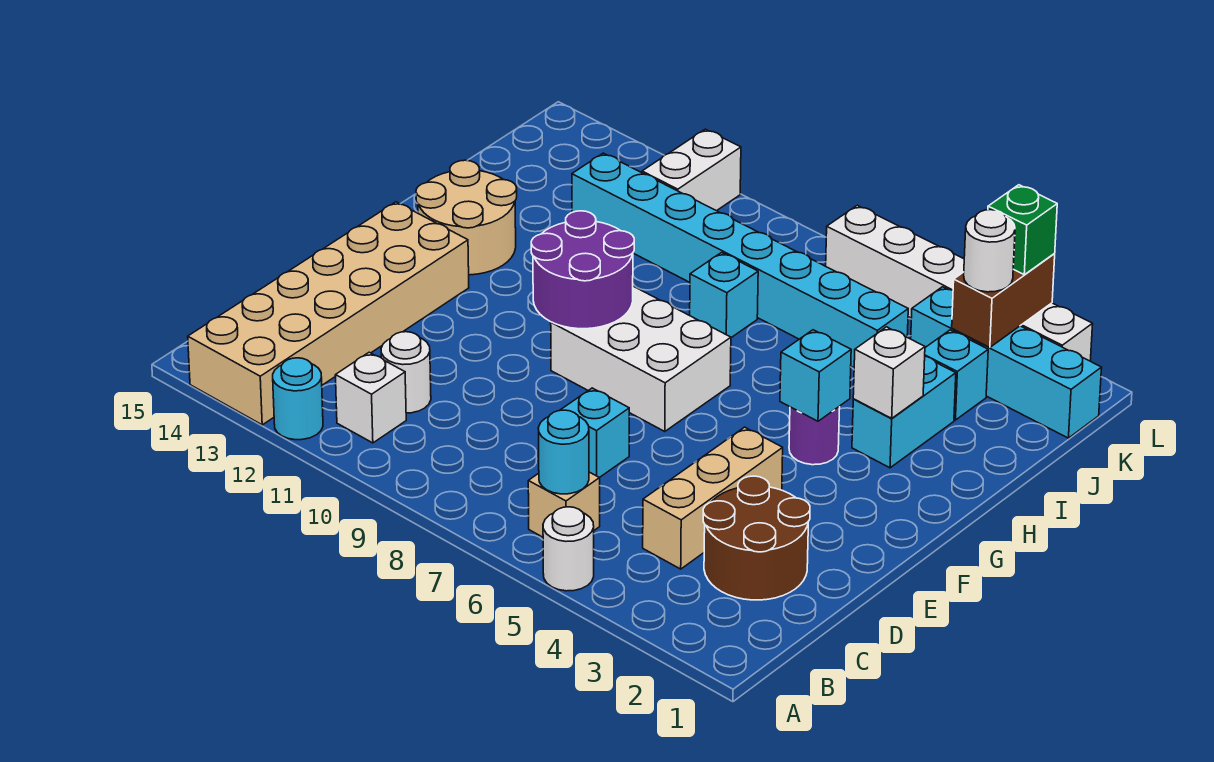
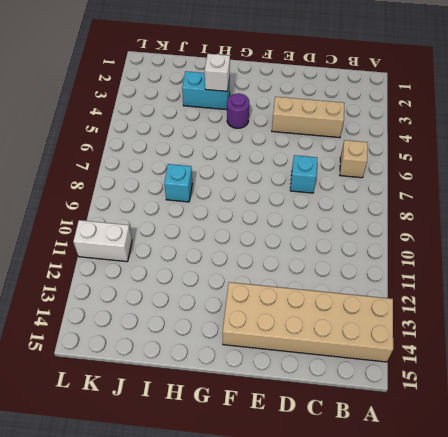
none -> white 1x1 round brick [543,507,594,591]
none -> cyan 1x1 round brick [273,358,323,440]
none -> white 1x1 brick [335,352,406,443]

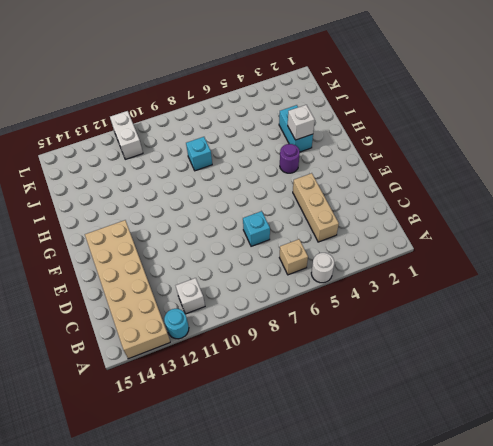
none -> brown 2x2 round brick [703,476,810,600]
none -> white 1x1 round brick [381,332,431,413]
none -> white 2x3 brick [551,286,731,432]

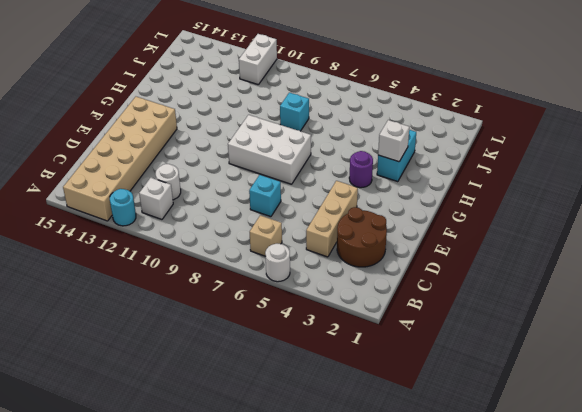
none -> tan 2x2 round brick [416,160,517,275]
none -> cyan 1x1 brick [925,330,988,420]
none -> cyan 1x8 brick [572,153,908,367]

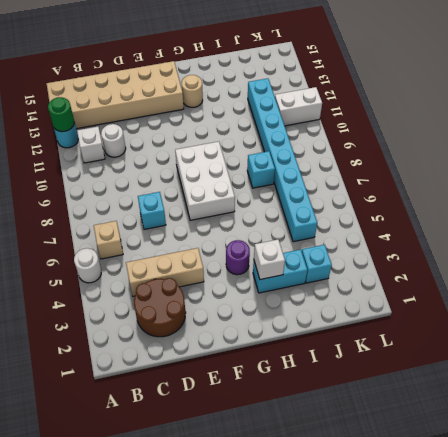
green 1x1 round brick [48,97,74,132] -> none
tan 1x1 round brick [182,75,203,107] -> tan 2x2 round brick [416,160,517,275]
none -> cyan 1x4 brick [911,287,1102,438]
none -> white 1x6 brick [826,205,1093,361]
none -> cyan 1x1 round brick [538,410,589,494]

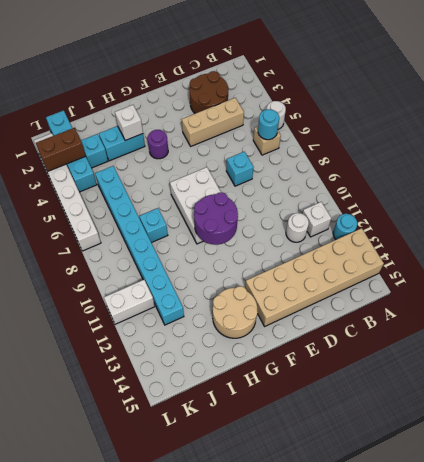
none -> cyan 1x1 brick [780,330,851,421]
none -> white 1x1 round brick [964,210,1015,292]
none -> green 1x1 brick [988,185,1057,275]

